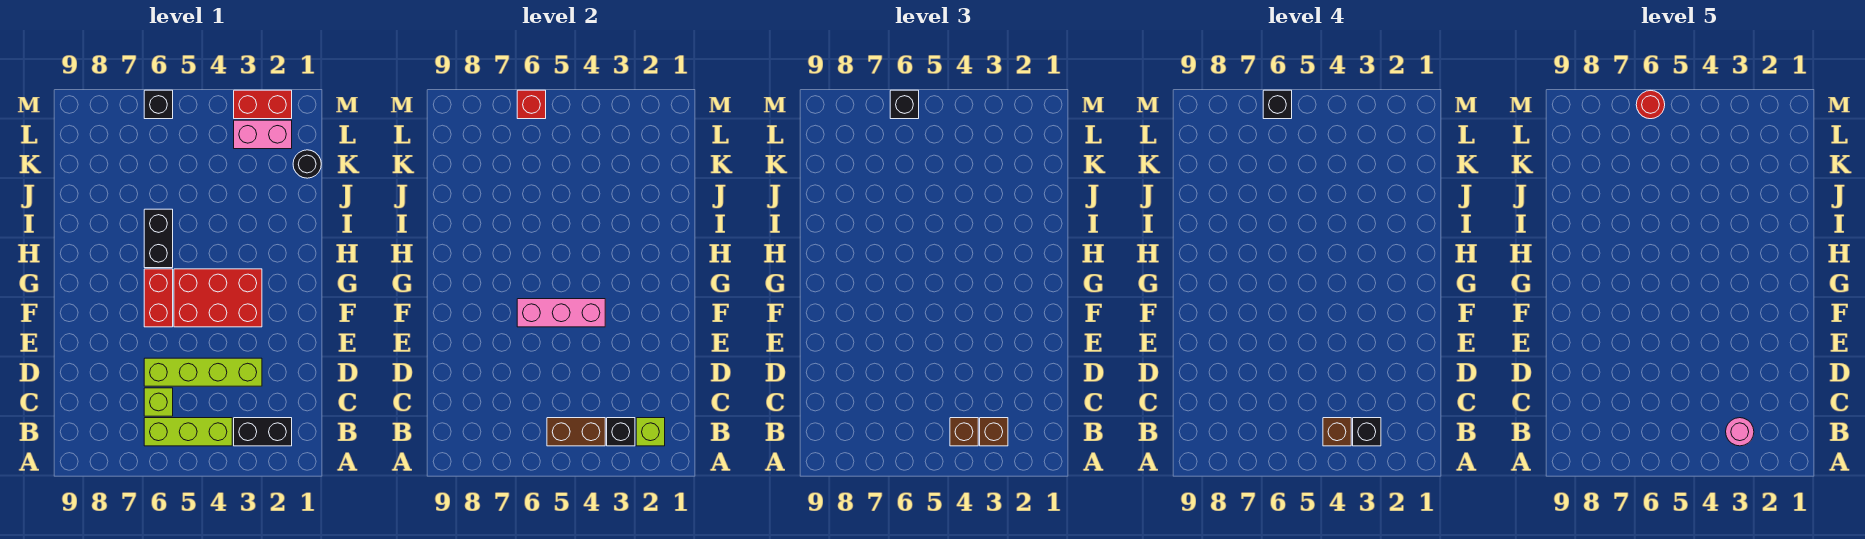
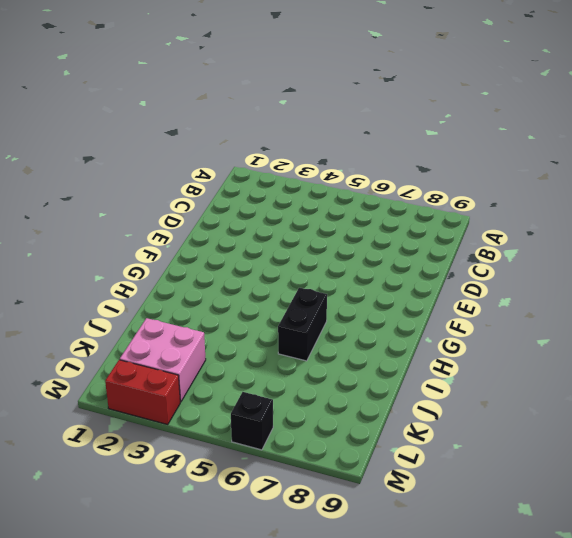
pink 2x2 brick [120,318,206,402] -> pink 1x2 brick [234,120,292,149]
none -> black 1x2 brick [234,418,292,446]
none -> lime 1x3 brick [144,418,232,446]
none -> lime 1x1 brick [144,388,173,416]

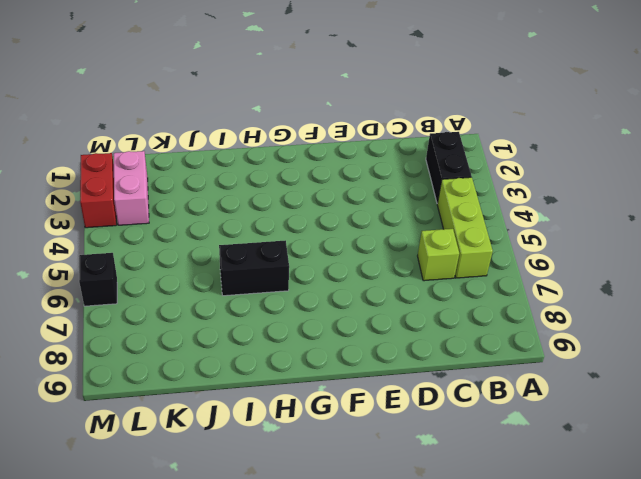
none -> lime 1x4 brick [144,358,262,386]
none -> red 2x3 brick [174,269,262,327]
none -> red 1x2 brick [144,269,173,327]

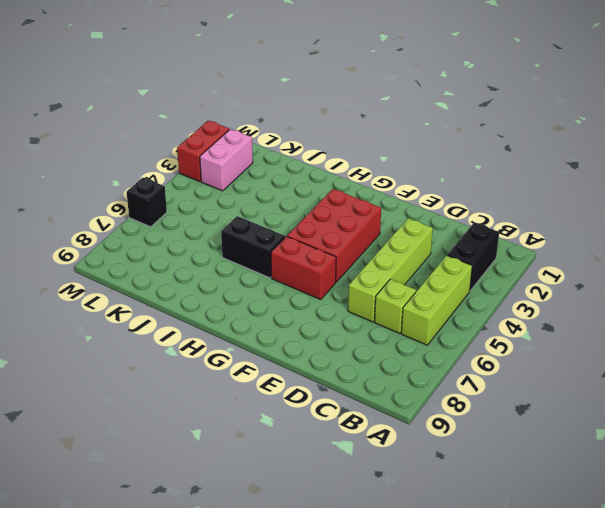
none -> black 1x1 round brick [293,150,321,178]
none -> lime 1x1 brick [636,418,665,446]
none -> black 1x1 brick [607,418,635,446]

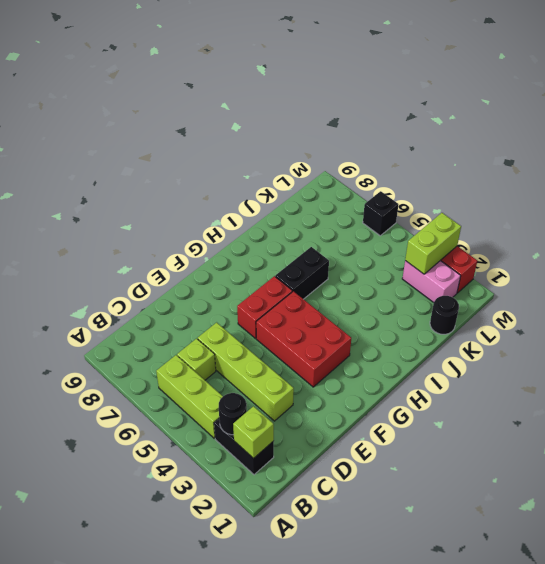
black 1x1 round brick [219,393,247,435] -> black 1x1 brick [607,418,635,446]
lime 1x2 brick [405,213,461,274] -> none
none -> brown 1x2 brick [547,418,605,446]
none -> pink 1x3 brick [517,299,605,327]
none -> red 1x1 brick [517,90,546,119]

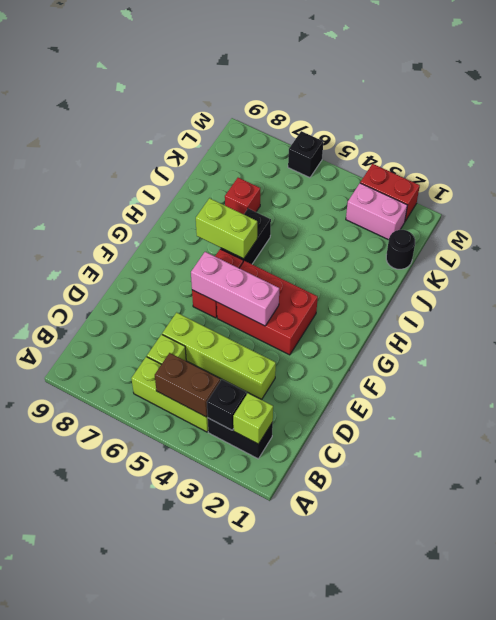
lime 1x2 brick [196,198,257,259] -> none
red 1x1 brick [225,178,260,214] -> red 1x1 brick moved to [517,90,546,119]
none -> brown 1x1 brick [980,418,1008,446]
none -> brown 1x1 brick [950,418,978,446]
none -> black 1x1 brick [890,90,919,119]

